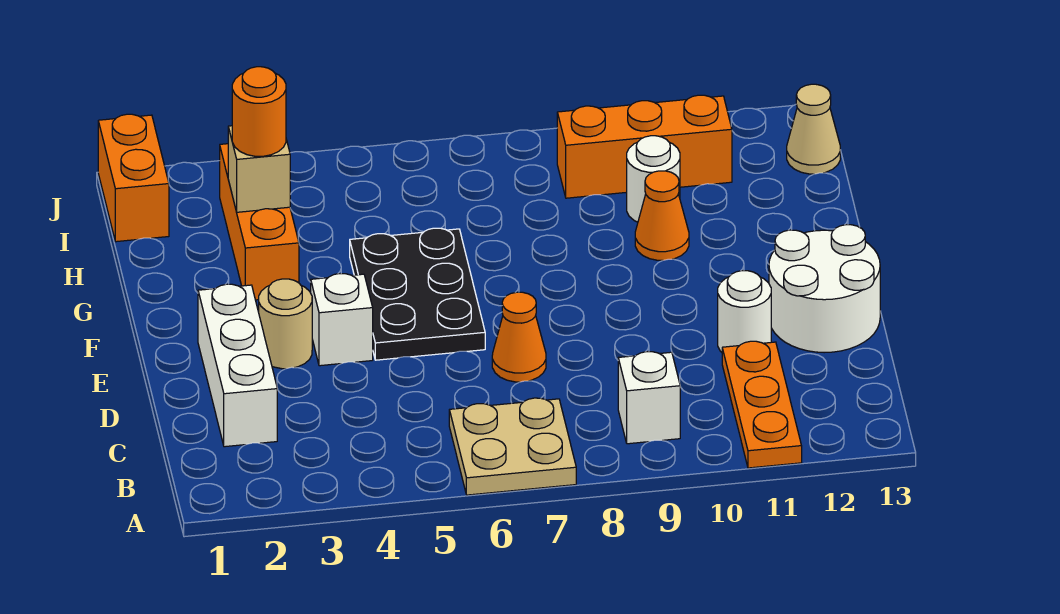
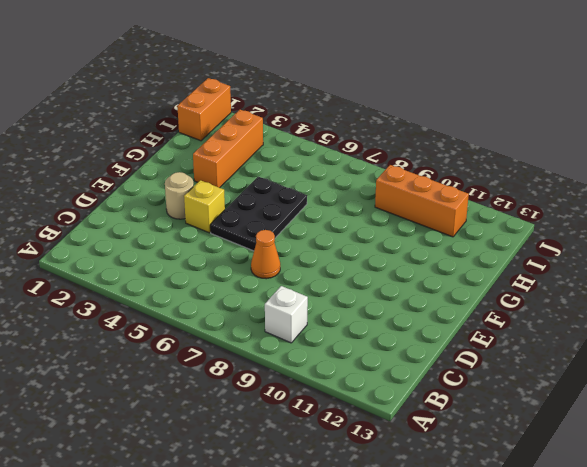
yellow 1x1 brick [184,180,225,233] -> white 1x1 brick [311,274,373,366]
none -> tan 2x2 plate [449,398,576,495]
none -> orange 1x3 plate [722,341,802,468]
none -> white 1x3 brick [198,284,277,447]

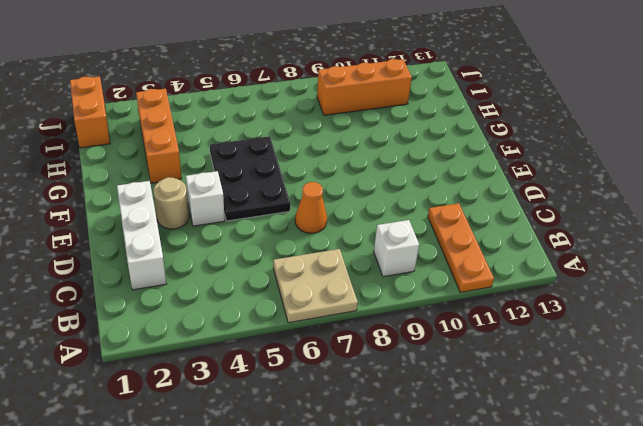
none -> white 1x1 round brick [718,271,771,352]
none -> white 2x2 round brick [769,225,880,353]
none -> orange 1x1 cone [635,171,689,260]

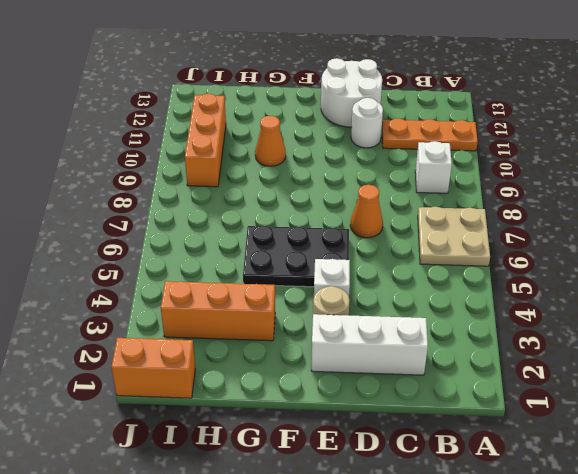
none -> white 1x1 round brick [627,136,680,222]
none -> tan 1x1 cone [787,84,840,174]
none -> tan 1x1 brick [228,126,290,212]

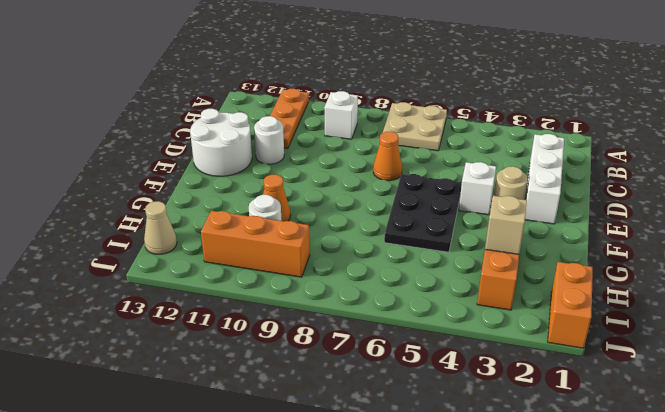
none -> orange 1x1 round brick [232,67,286,156]

